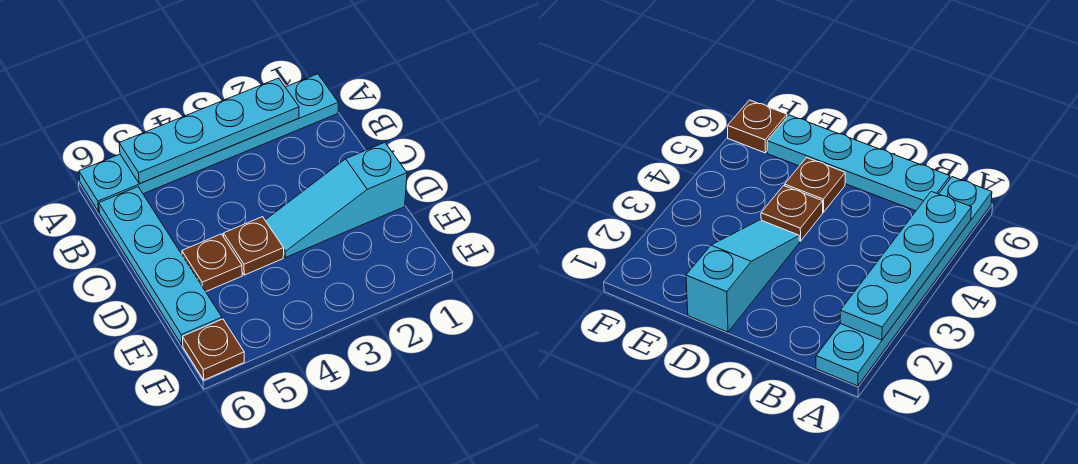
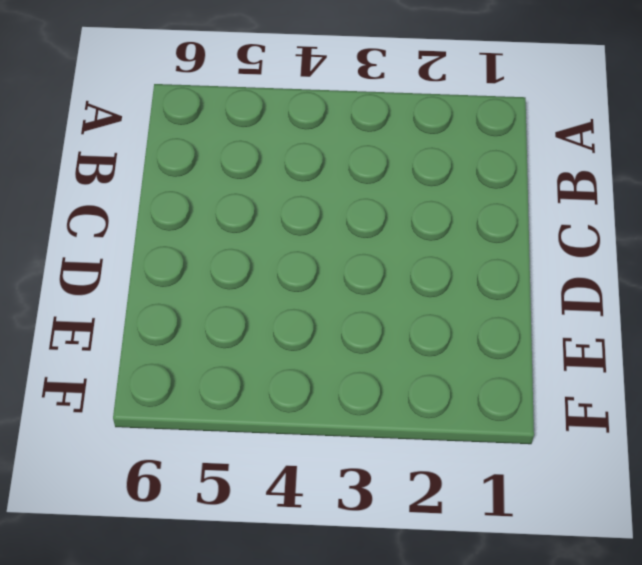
none -> cyan 1x6 plate [79,74,338,212]
none -> cyan 1x4 plate [99,187,222,345]

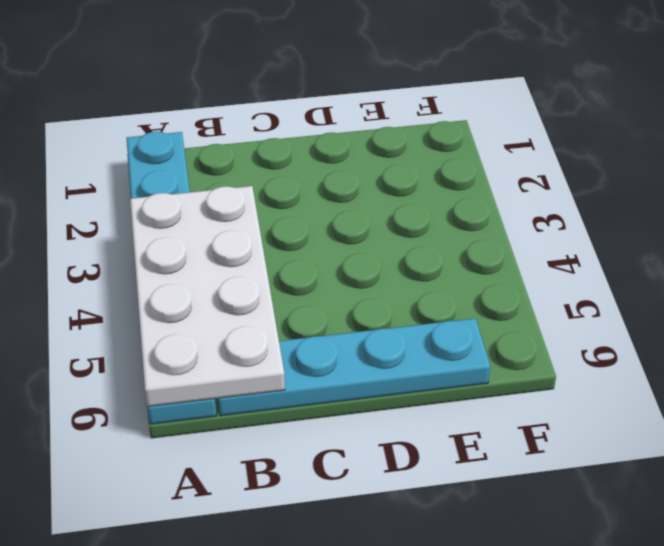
white 2x4 plate [130,186,285,406] -> cyan 1x4 plate [119,78,299,184]
none -> cyan 1x3 slope [265,143,407,258]
none -> brown 1x1 plate [223,217,284,275]

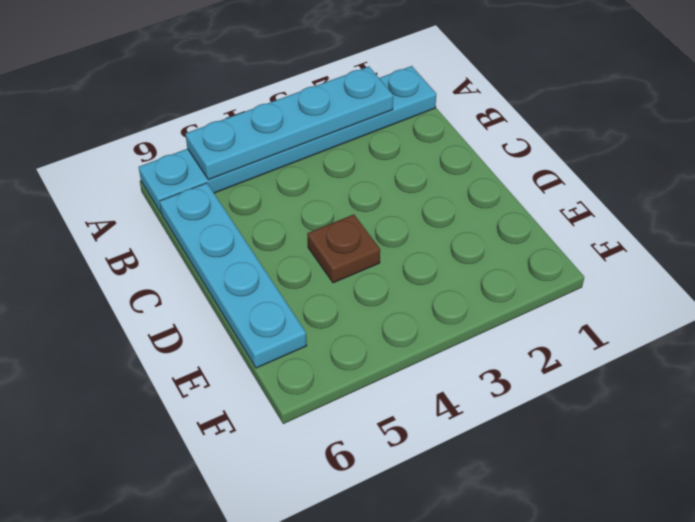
none -> cyan 1x3 slope [265,143,407,258]
none -> brown 1x1 plate [182,234,242,291]

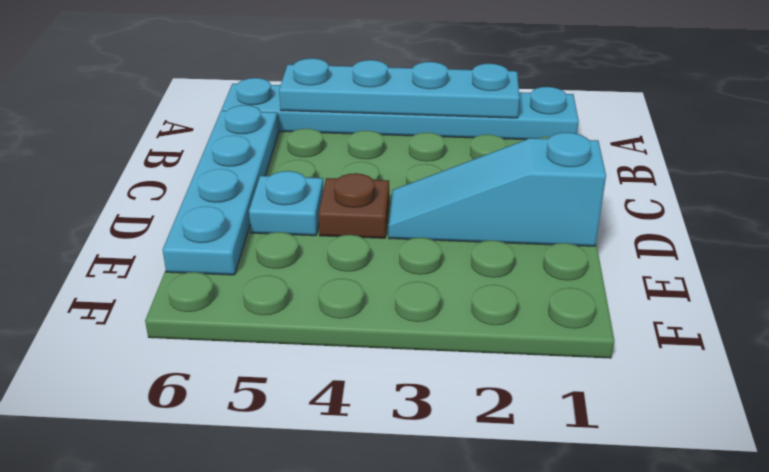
cyan 1x1 plate [249,171,323,236] -> brown 1x1 plate [182,234,242,291]
none -> brown 1x1 plate [182,319,244,380]

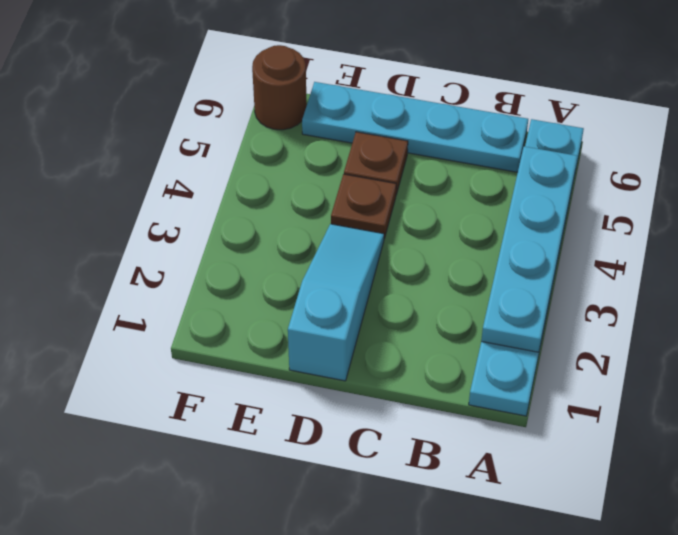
brown 1x1 round brick [252,45,307,130] -> brown 1x1 plate [182,319,244,380]

